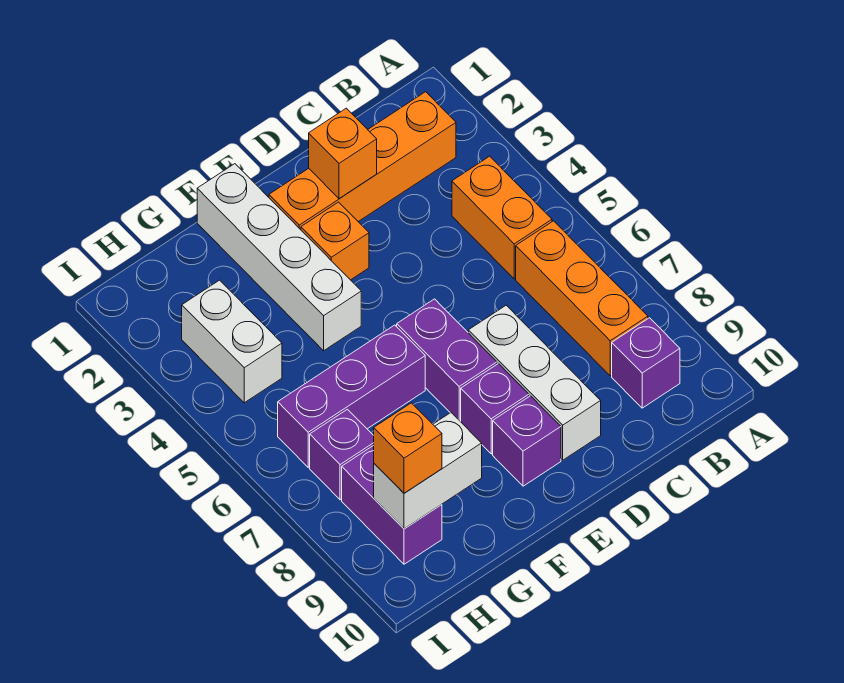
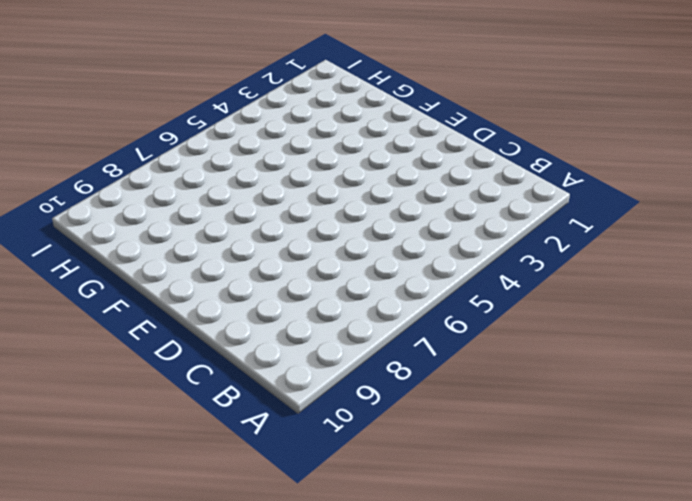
none -> orange 1x4 brick [269,92,456,230]
none -> orange 1x2 brick [452,156,552,279]
none -> orange 1x3 brick [516,221,648,376]

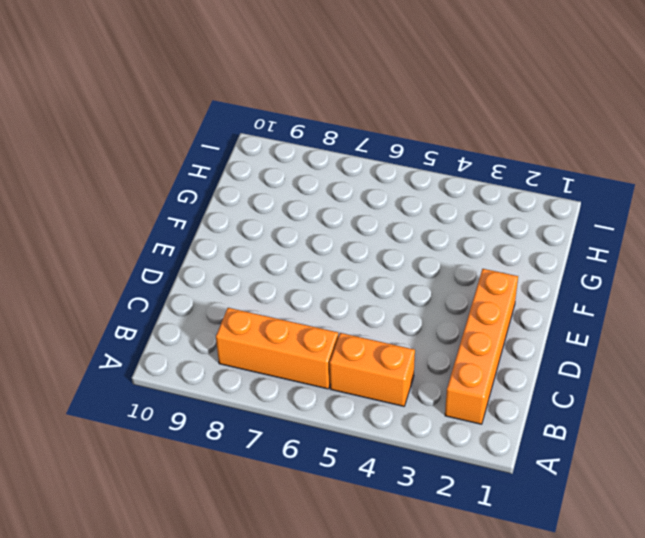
none -> purple 1x1 brick [612,318,680,408]
none -> white 1x3 brick [468,305,601,460]
none -> orange 1x1 brick [301,202,369,280]

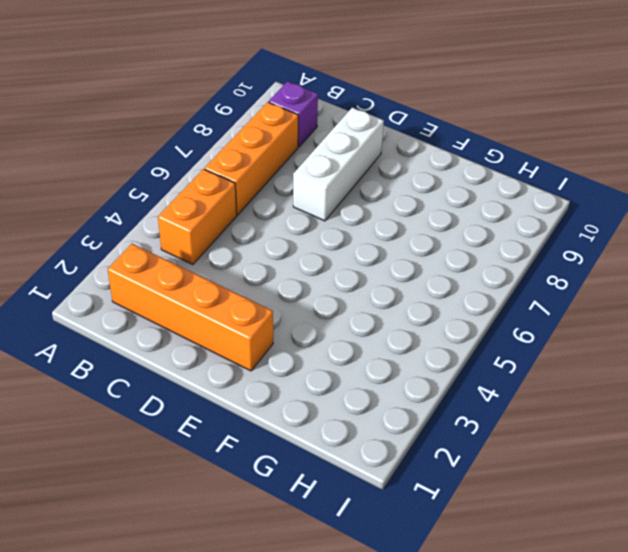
none -> orange 1x1 brick [301,202,369,280]
none -> purple 1x2 brick [397,299,497,421]
none -> purple 1x1 brick [460,364,529,454]

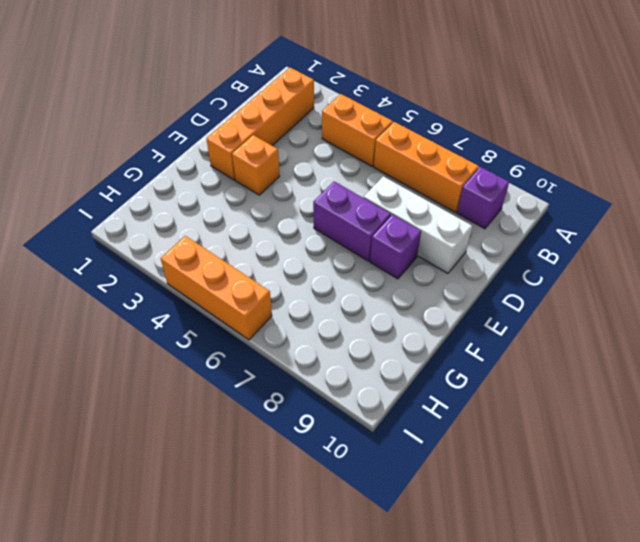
orange 1x3 brick [161,236,272,340] -> none
none -> purple 1x1 brick [493,396,561,486]
none -> white 1x4 brick [197,164,361,351]
none -> purple 1x3 brick [278,325,425,467]

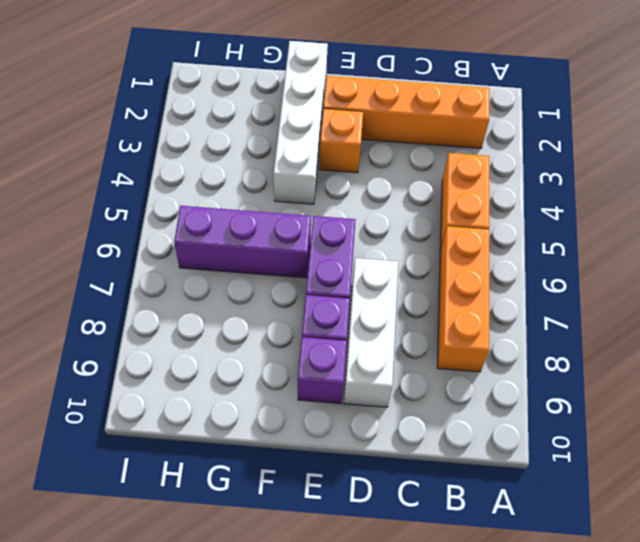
none -> purple 1x1 brick [612,318,680,408]
none -> white 1x2 brick [182,280,282,403]
none -> purple 1x1 brick [310,409,374,500]

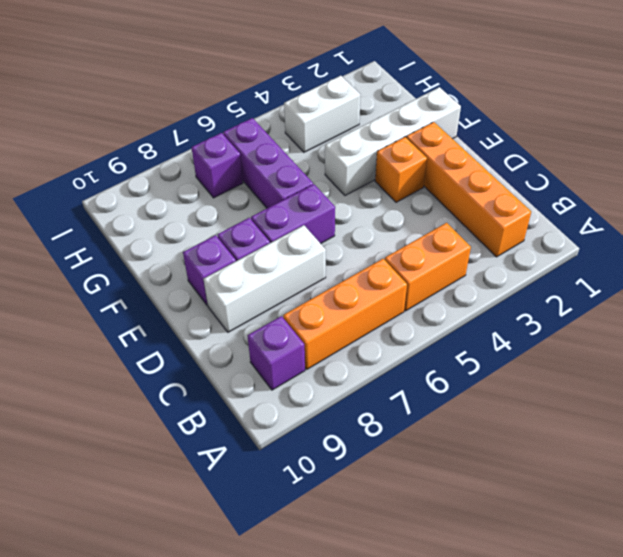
none -> purple 1x2 brick [342,445,442,564]
none -> orange 1x1 brick [309,108,377,198]
none -> white 1x2 brick [374,413,482,529]

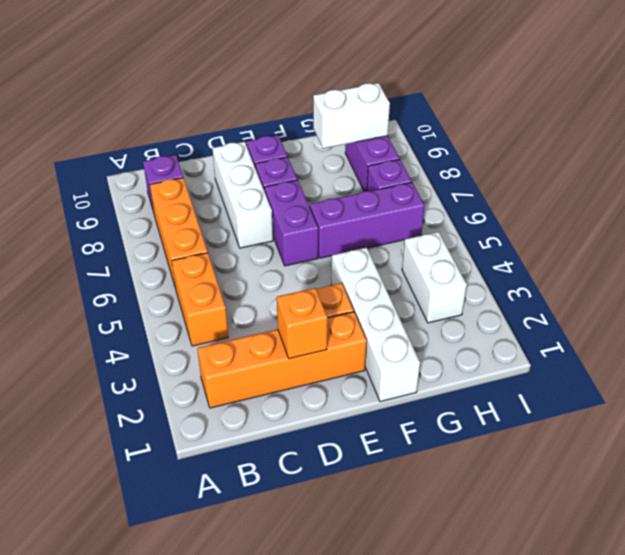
none -> orange 1x1 brick [374,403,442,493]

